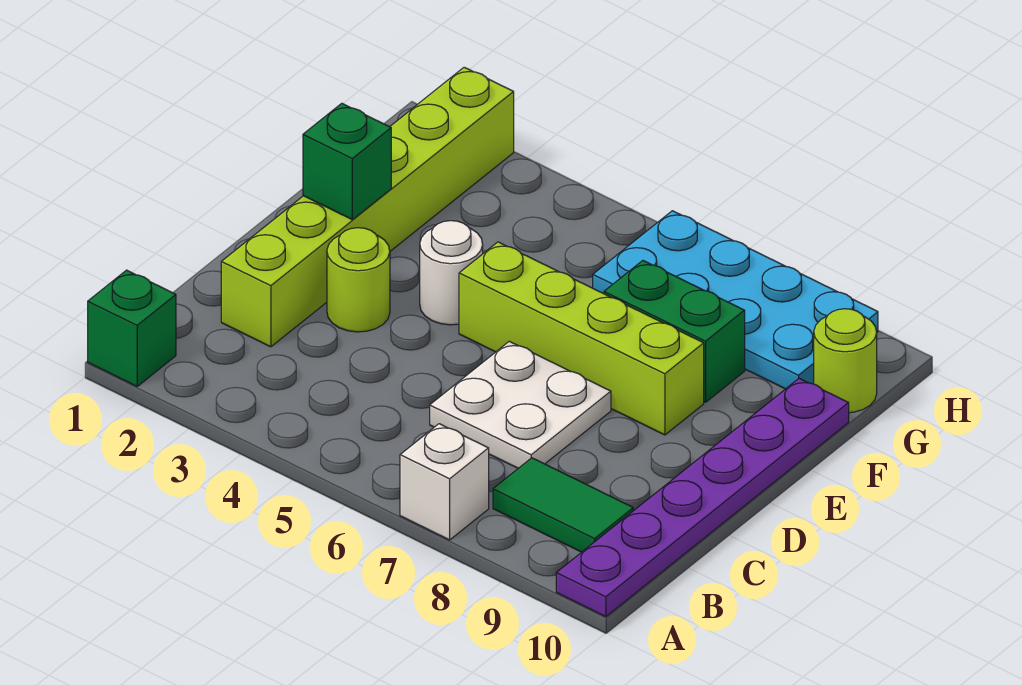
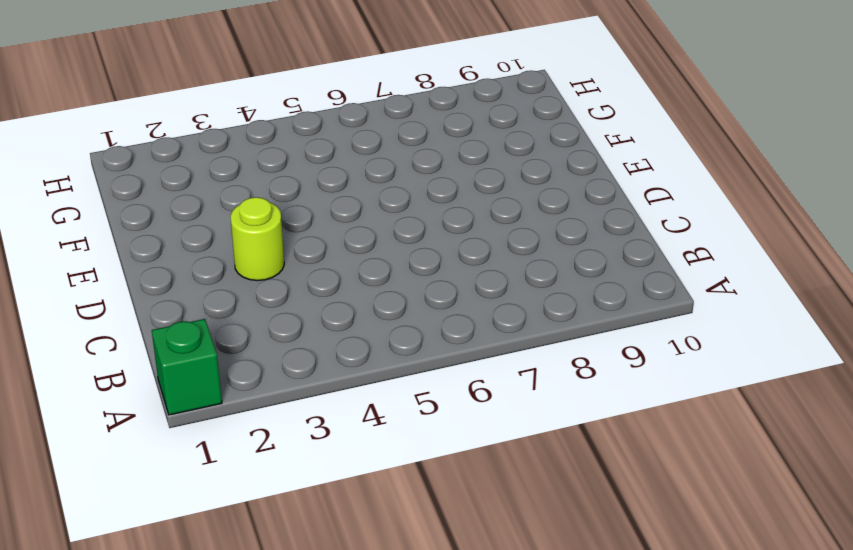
none -> white 1x1 brick [400,424,489,540]
none -> purple 1x6 plate [556,378,849,617]
none -> green 1x2 tile [493,458,634,552]

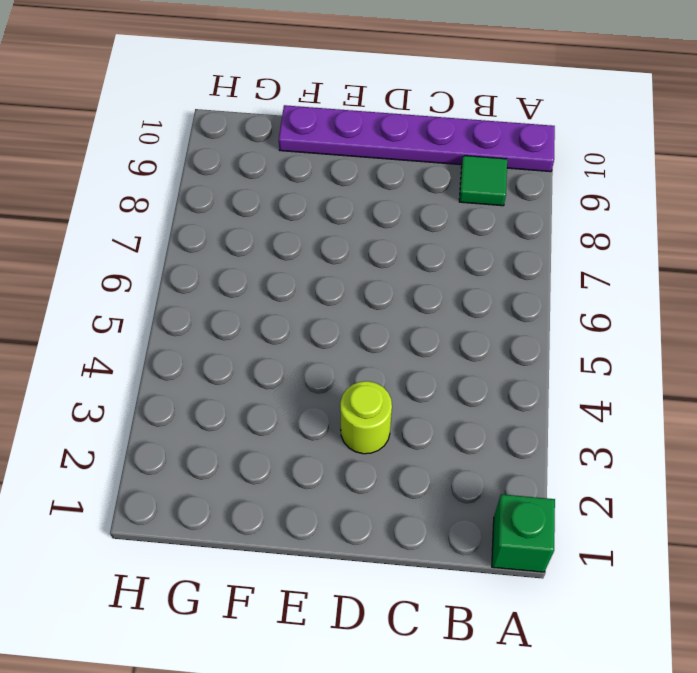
green 1x1 tile [459,156,507,206] -> green 1x2 tile [493,458,634,552]
none -> white 1x1 brick [400,424,489,540]
none -> lime 1x6 brick [221,67,514,347]
none -> white 2x2 plate [430,341,611,468]

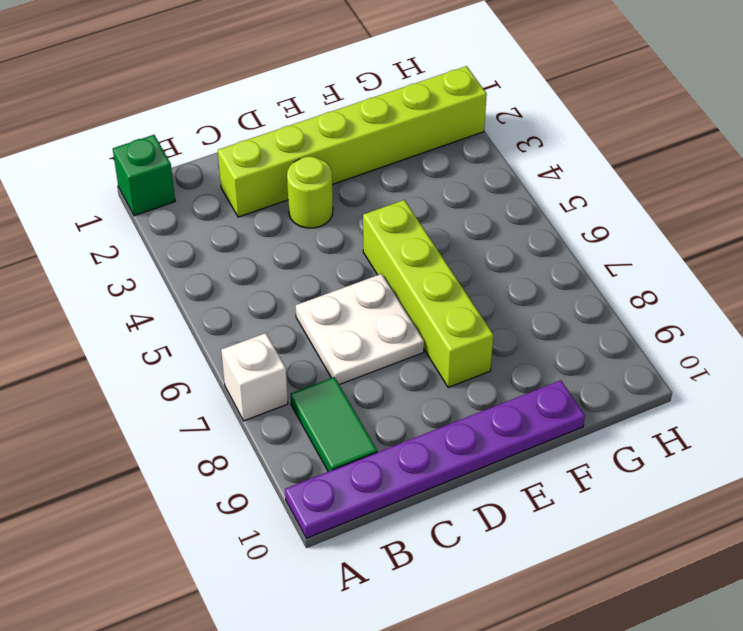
none -> white 1x1 round brick [420,221,483,325]
none -> green 1x2 brick [604,261,745,402]
none -> cyan 2x4 plate [593,211,878,389]

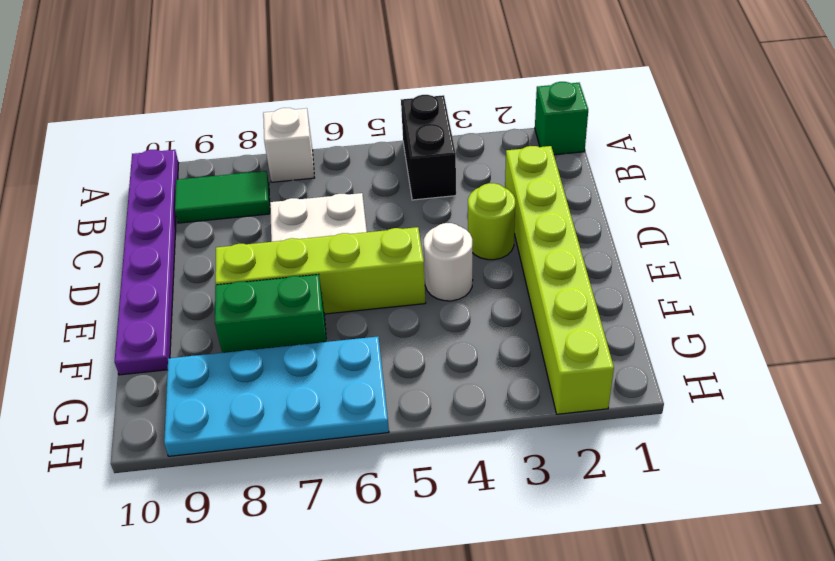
black 1x2 brick [401,95,456,200] -> none
none -> lime 1x1 round brick [814,309,877,413]
none -> green 1x1 brick [303,103,391,220]

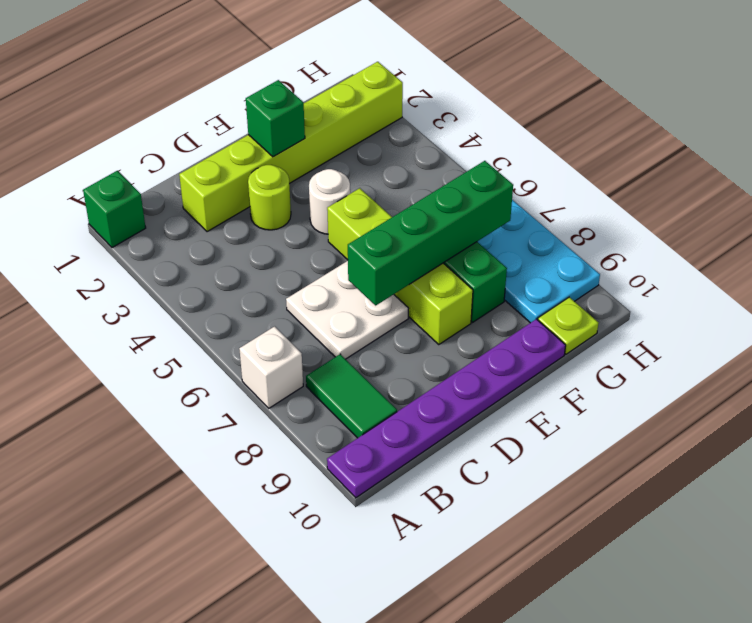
green 1x4 brick [348,161,513,305] -> none
lime 1x1 plate [538,297,598,354] -> lime 1x1 round brick [814,309,877,413]

